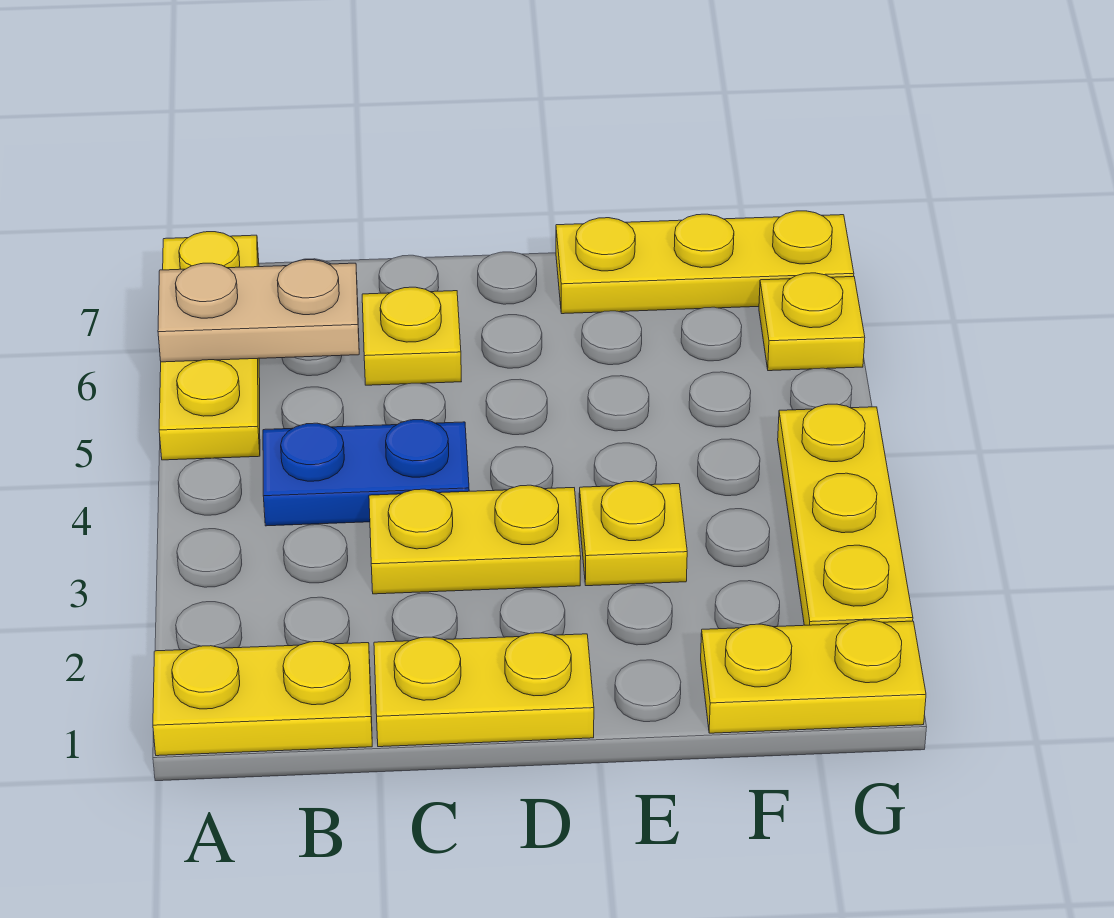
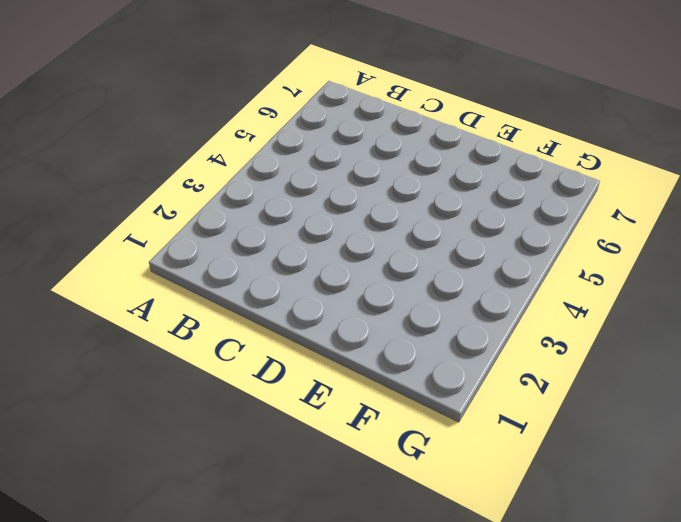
none -> yellow 1x2 plate [153,641,372,756]
none -> yellow 1x3 plate [159,232,260,460]
none -> blue 1x2 plate [263,420,469,526]

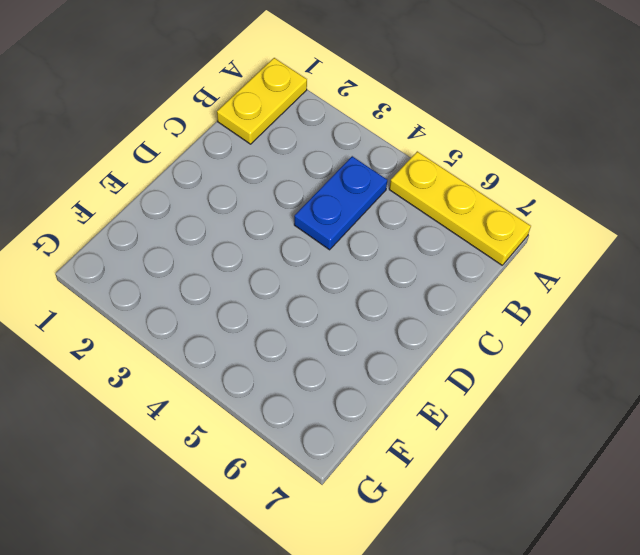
none -> yellow 1x2 plate [374,633,594,747]
none -> yellow 1x2 plate [369,485,581,594]
none -> yellow 1x1 plate [362,287,461,385]

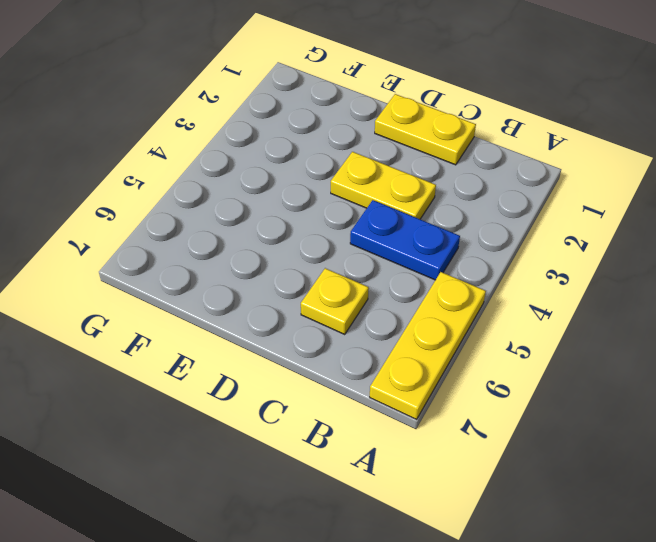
none -> yellow 1x2 plate [153,641,372,756]
none -> yellow 1x1 plate [579,481,687,586]
none -> yellow 1x3 plate [556,211,854,314]

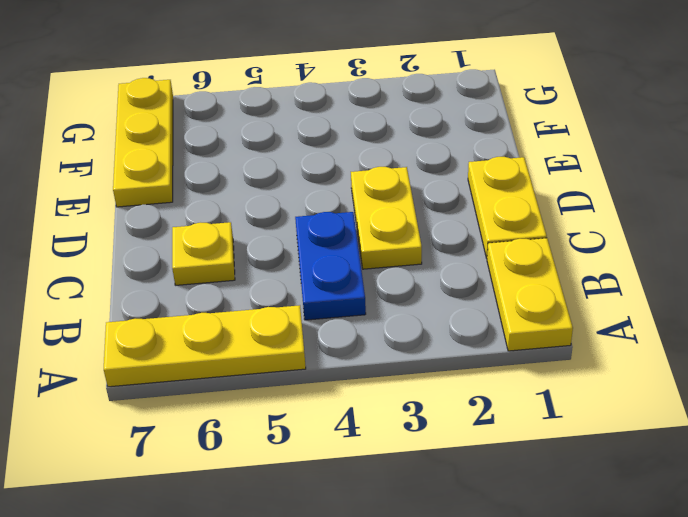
none -> yellow 1x1 plate [579,481,687,586]
none -> yellow 1x2 plate [701,620,926,733]
none -> yellow 1x3 plate [778,404,913,625]

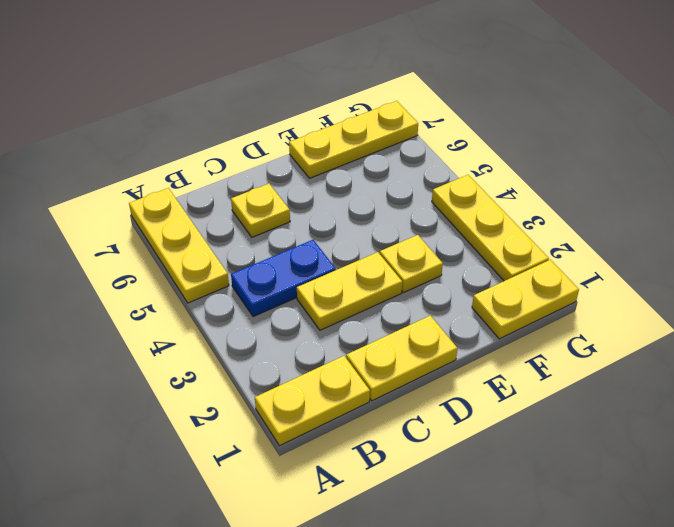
none -> yellow 1x1 plate [759,273,865,371]
none -> tan 1x2 plate [158,260,359,362]

